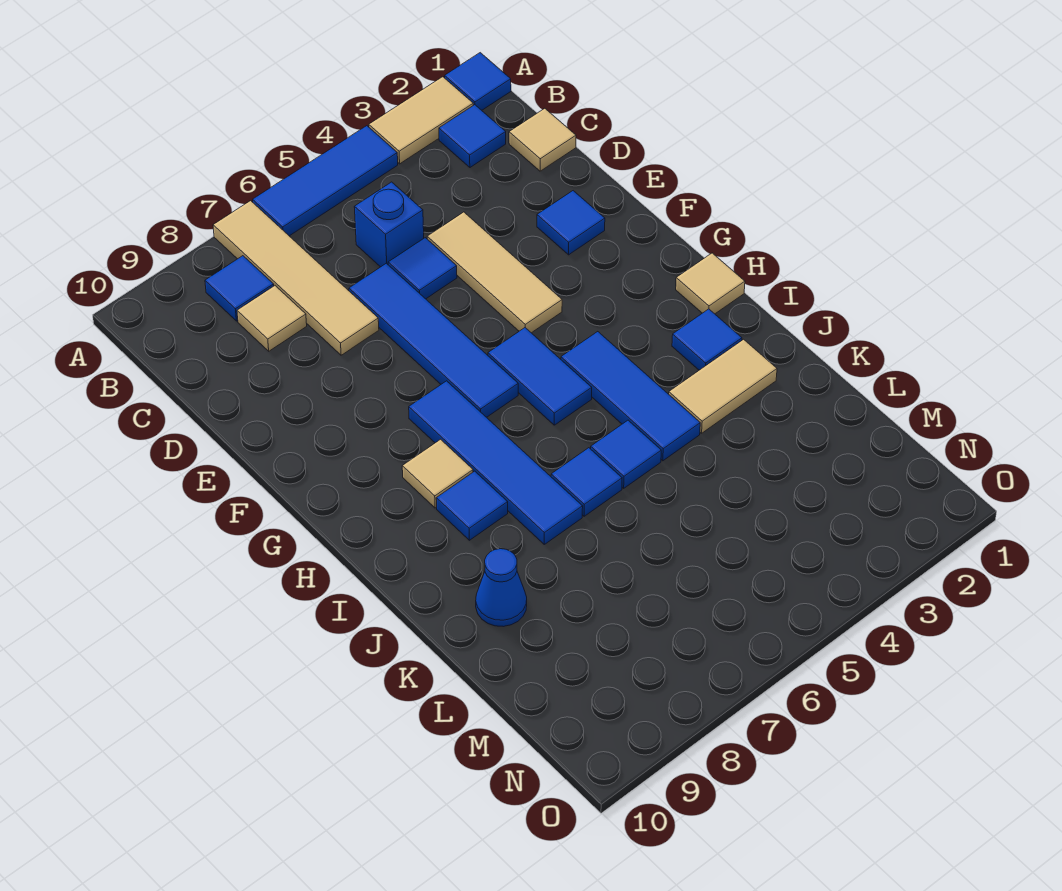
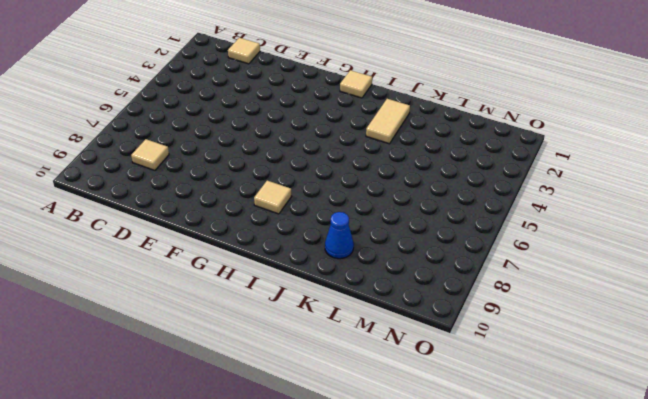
none -> blue 1x1 tile [445,53,511,110]
none -> tan 1x2 tile [369,77,473,164]
none -> blue 1x3 tile [253,126,398,236]

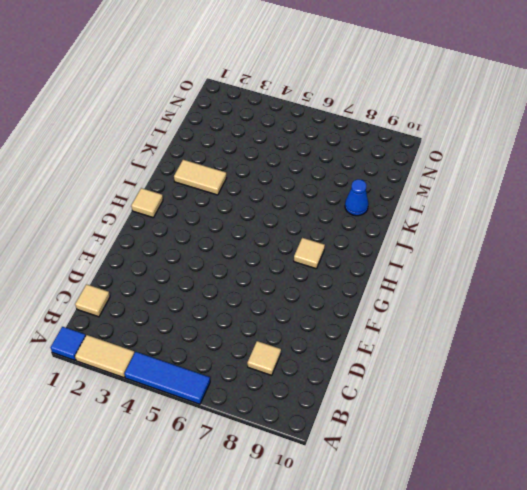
none -> tan 1x4 tile [213,201,379,355]
none -> blue 1x1 tile [439,105,506,167]
none -> blue 1x1 tile [205,256,274,321]

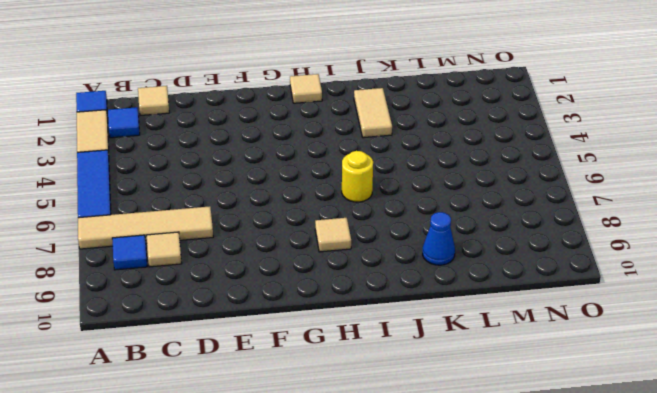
yellow 1x1 round brick [342,151,373,202] -> none
none -> blue 1x1 brick [354,182,424,267]
none -> tan 1x3 tile [427,212,562,333]
none -> blue 1x1 tile [388,238,457,299]

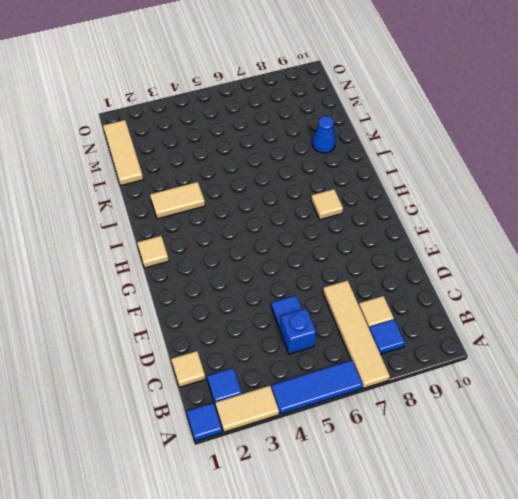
tan 1x3 tile [103,120,143,186] -> tan 1x3 tile moved to [427,212,562,333]
none -> blue 1x4 tile [349,263,518,417]
none -> blue 1x1 tile [537,191,605,255]
none -> blue 1x2 tile [488,328,592,425]

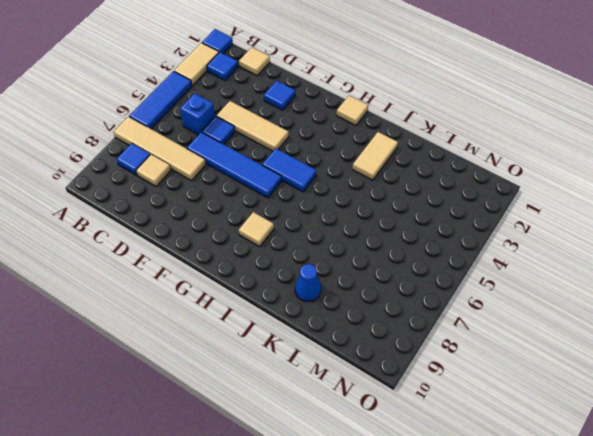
none -> blue 1x4 tile [409,381,583,544]
none -> blue 1x3 tile [561,332,700,461]
none -> blue 1x1 tile [672,309,742,370]

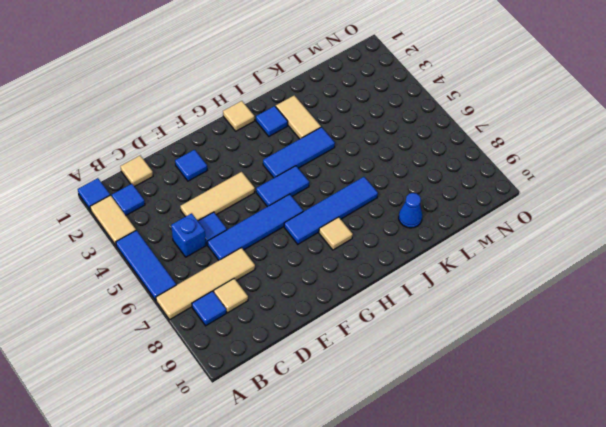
none -> blue 1x1 tile [436,471,508,540]
none -> blue 1x1 tile [591,420,661,488]
none -> blue 1x1 tile [551,448,622,516]

